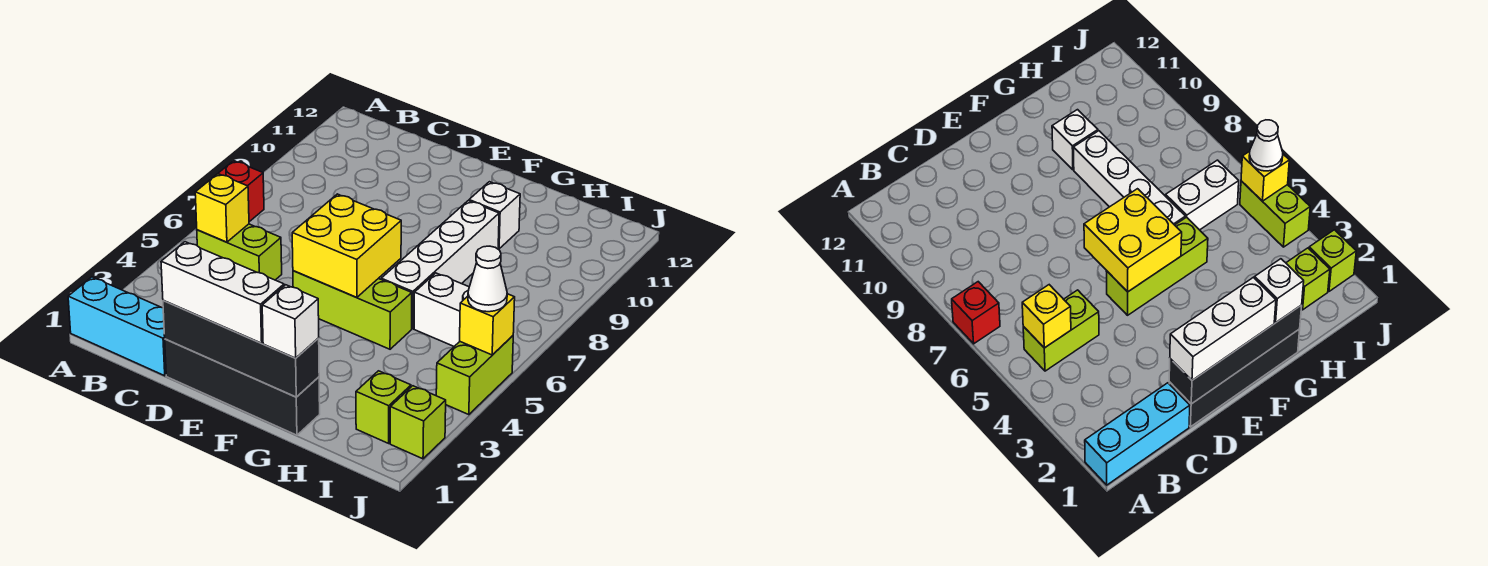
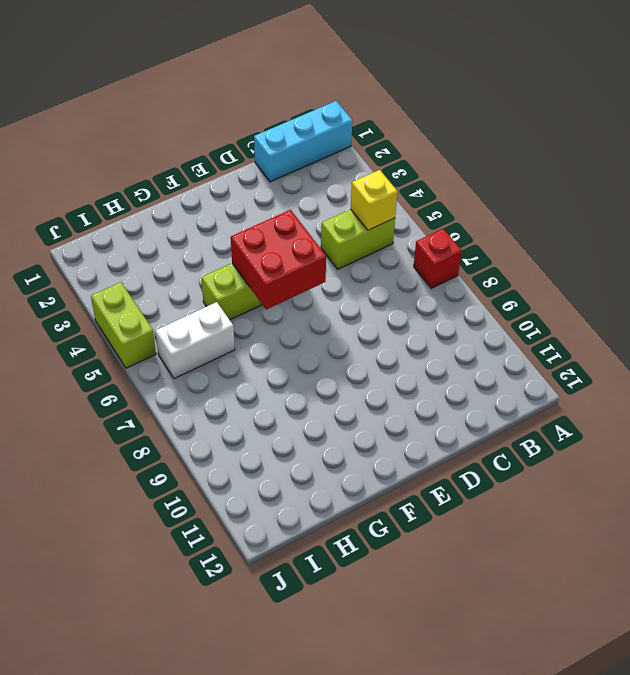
red 2x2 brick [231,210,326,310] -> yellow 2x2 brick [292,194,401,298]
none -> black 1x4 brick [165,339,320,435]
none -> white 1x4 brick [381,201,499,329]
none -> white 1x1 brick [469,182,520,249]

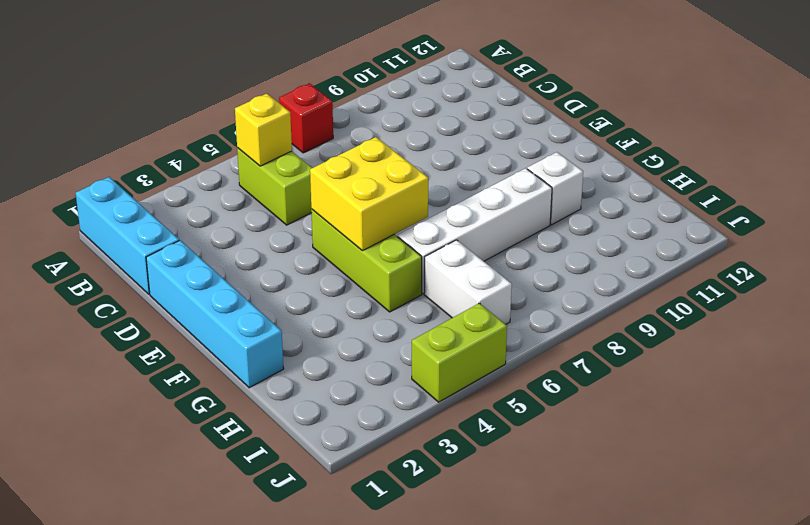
cyan 1x4 brick [146,240,284,388] -> black 1x4 brick [165,339,320,435]
none -> lime 1x1 brick [356,371,411,443]
none -> lime 1x1 brick [390,386,446,459]
none -> black 1x4 brick [163,301,319,397]

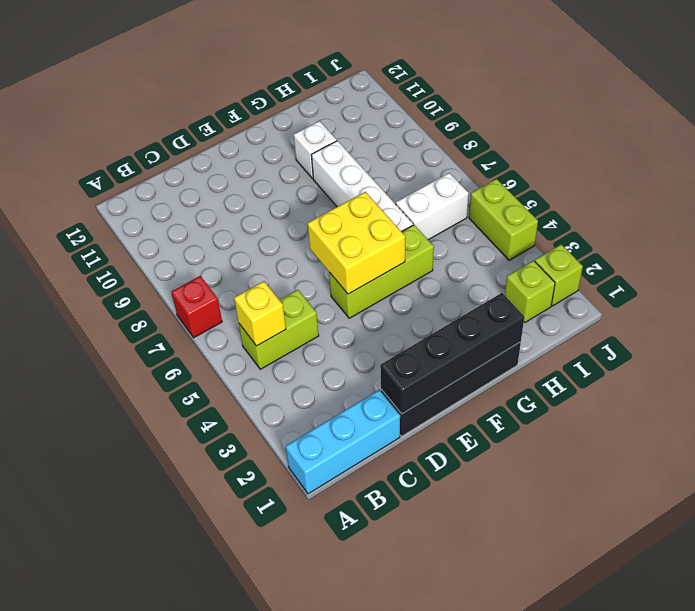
none -> yellow 1x1 brick [460,294,515,355]
none -> white 1x3 brick [161,242,284,343]
none -> white 1x1 brick [262,285,319,358]

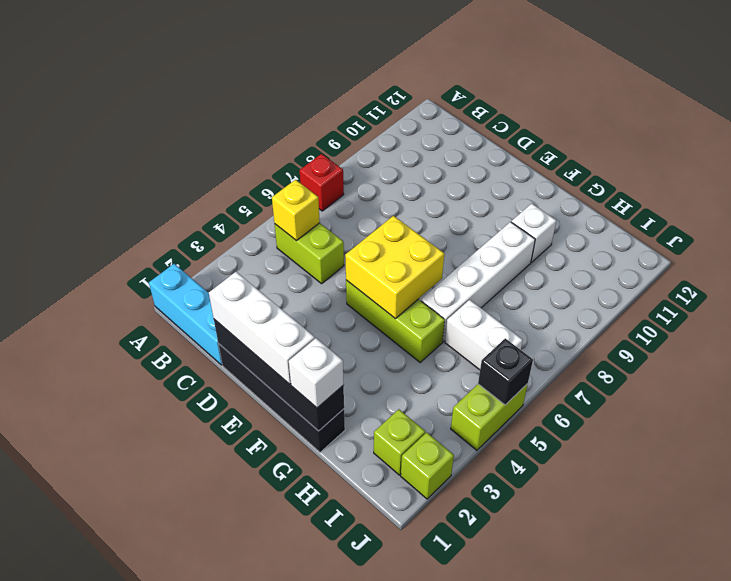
black 1x1 brick [478,338,533,405] -> yellow 1x1 brick [460,294,515,355]
none -> white 1x1 cone [468,246,507,312]

